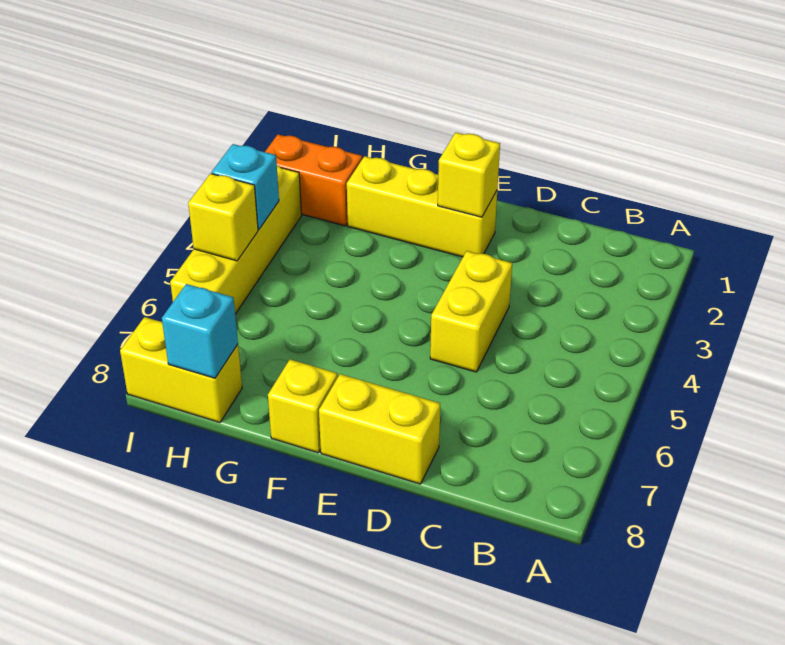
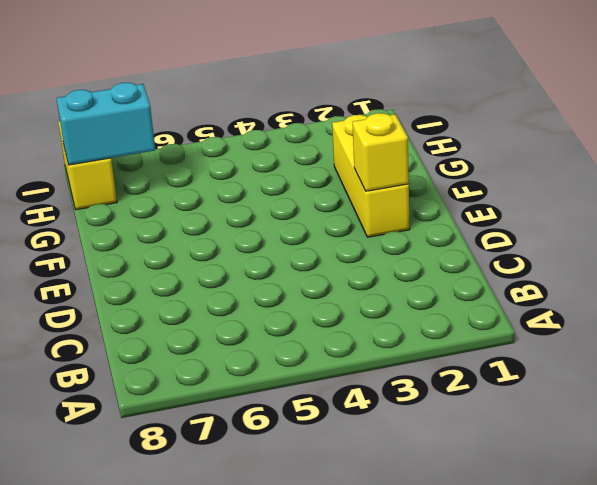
cyan 1x2 brick [57,83,155,165] -> cyan 1x1 brick [162,284,238,378]
none -> yellow 1x2 brick [430,251,512,372]
none -> yellow 1x2 brick [319,374,440,484]

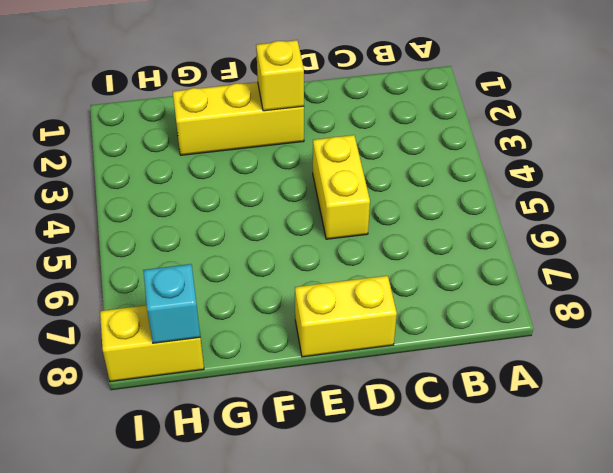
none -> yellow 1x1 brick [268,360,338,453]
none -> orange 1x2 brick [265,134,362,226]

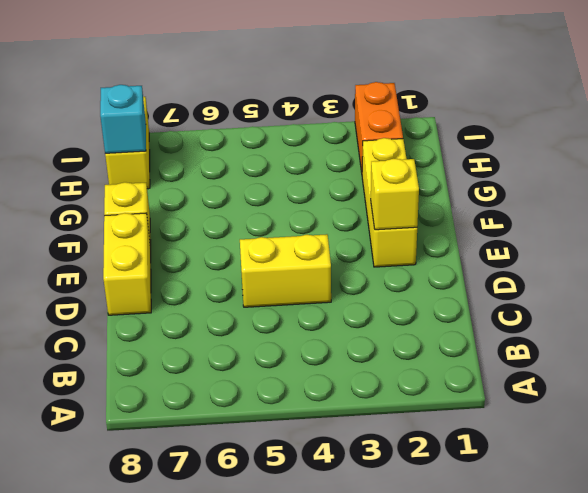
none -> yellow 1x4 brick [170,165,301,314]
none -> cyan 1x1 brick [212,144,279,229]

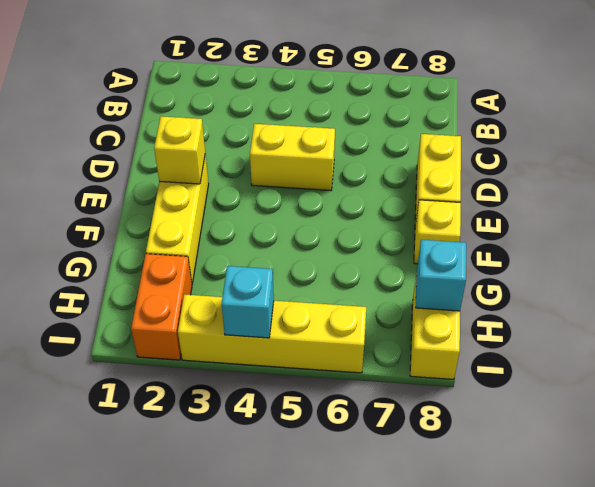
none -> yellow 1x1 brick [188,174,258,261]

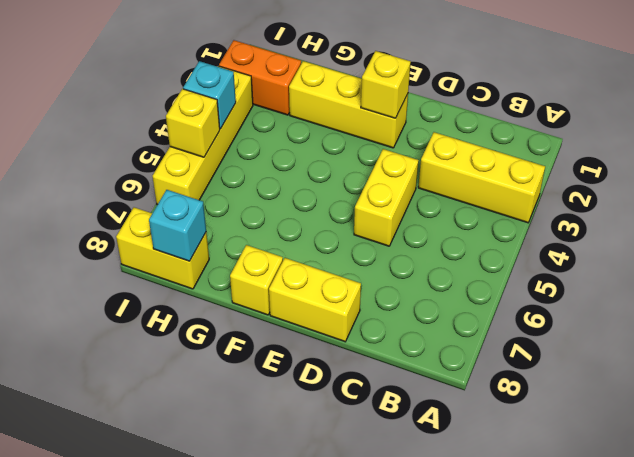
yellow 1x3 brick [418,132,545,223] -> none

